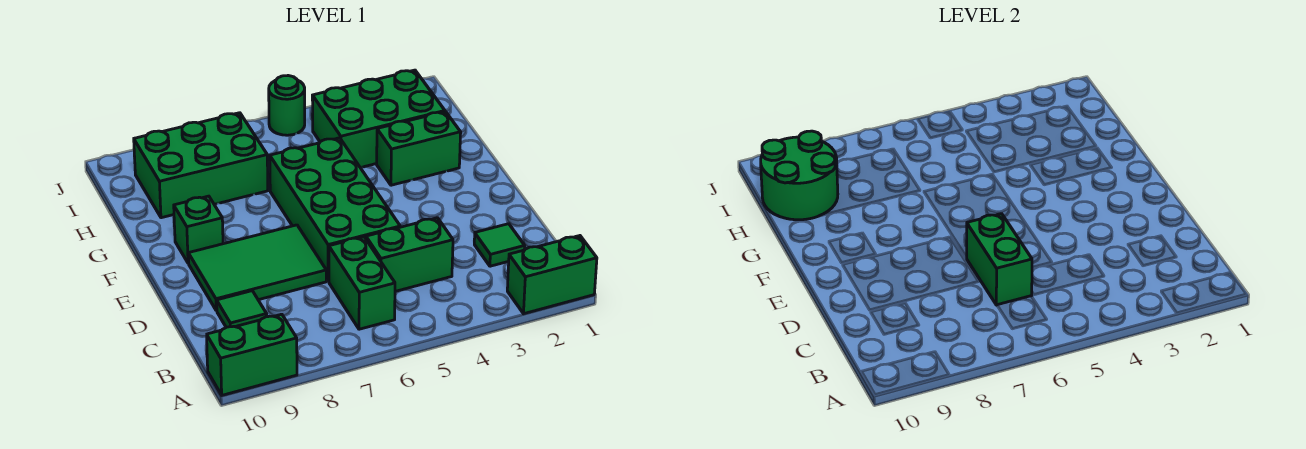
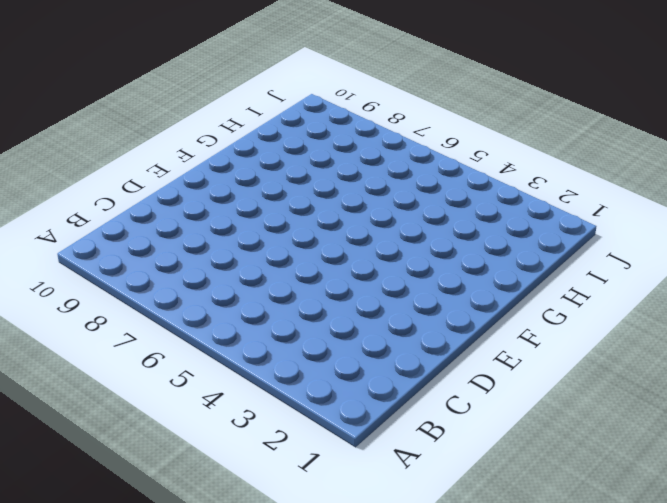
none -> green 1x2 brick [507,236,597,314]
none -> green 1x2 brick [207,314,297,395]
none -> green 1x2 brick [329,237,395,329]

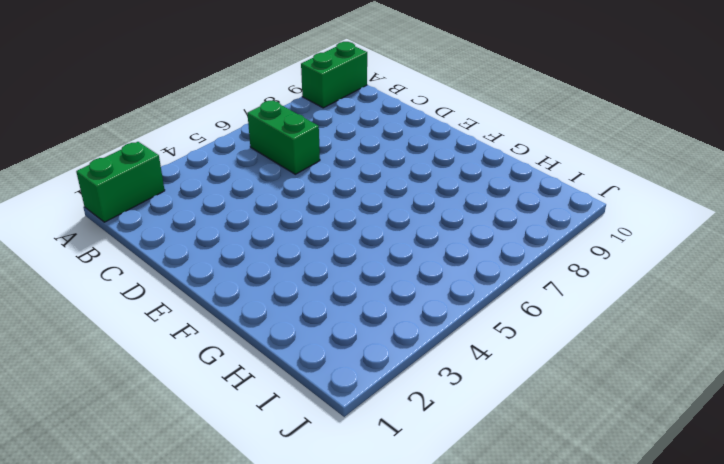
none -> green 1x1 tile [474,224,525,266]
none -> green 1x2 brick [366,218,453,291]
none -> green 1x1 tile [217,291,267,327]

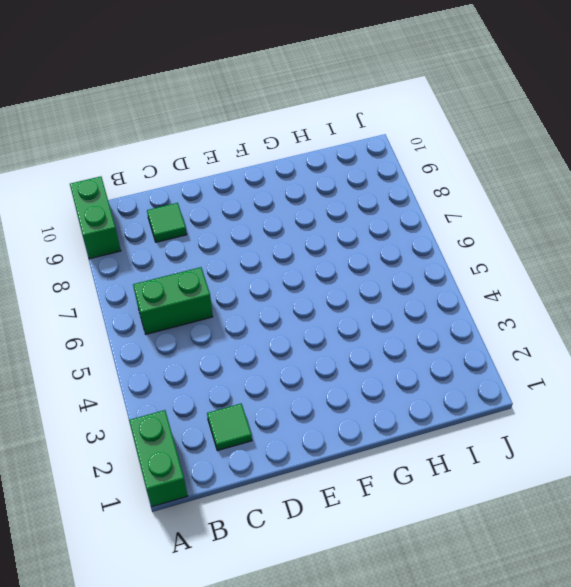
none -> green 1x2 brick [366,218,453,291]
none -> green 2x4 brick [270,138,400,281]
none -> green 2x3 tile [188,225,326,311]

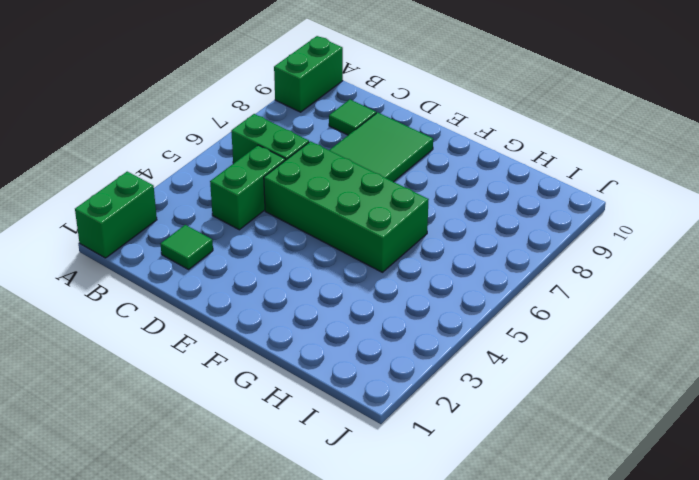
none -> green 1x1 brick [174,196,223,263]
none -> green 1x2 brick [377,112,461,185]
none -> green 2x3 brick [312,70,445,167]

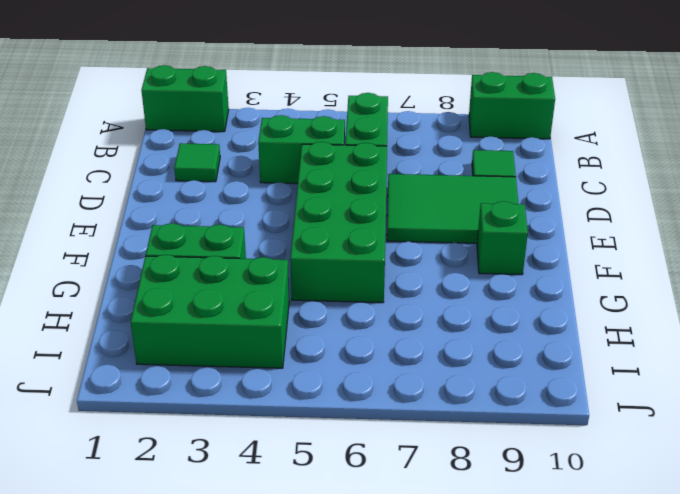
none -> green 2x3 brick [134,113,268,218]
none -> green 1x1 round brick [269,76,305,135]
none -> green 1x2 brick [967,214,1032,305]

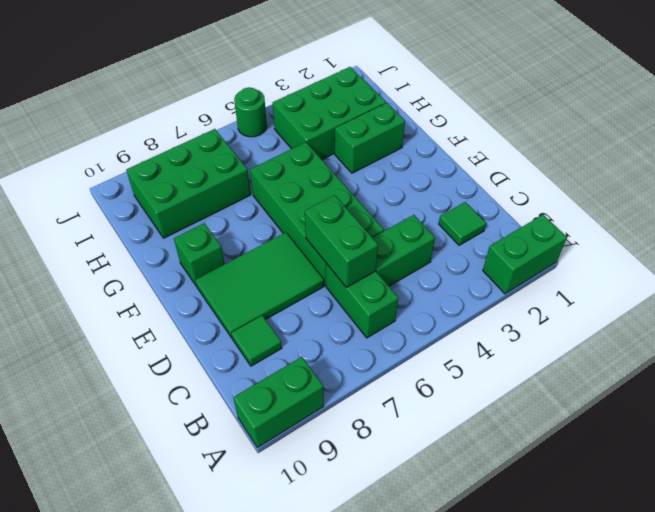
none -> green 2x2 round brick [761,131,838,220]

